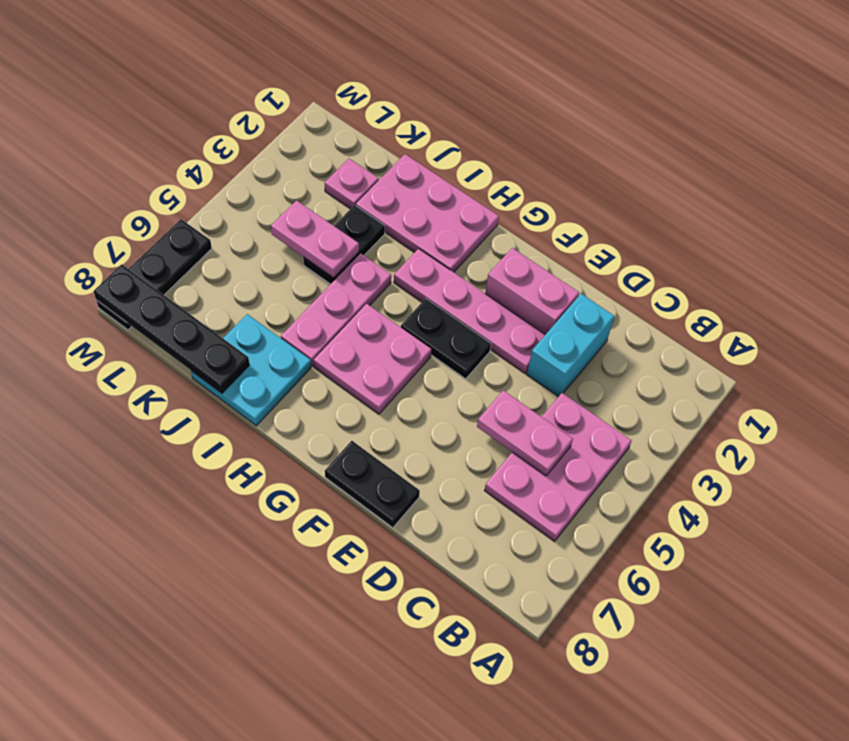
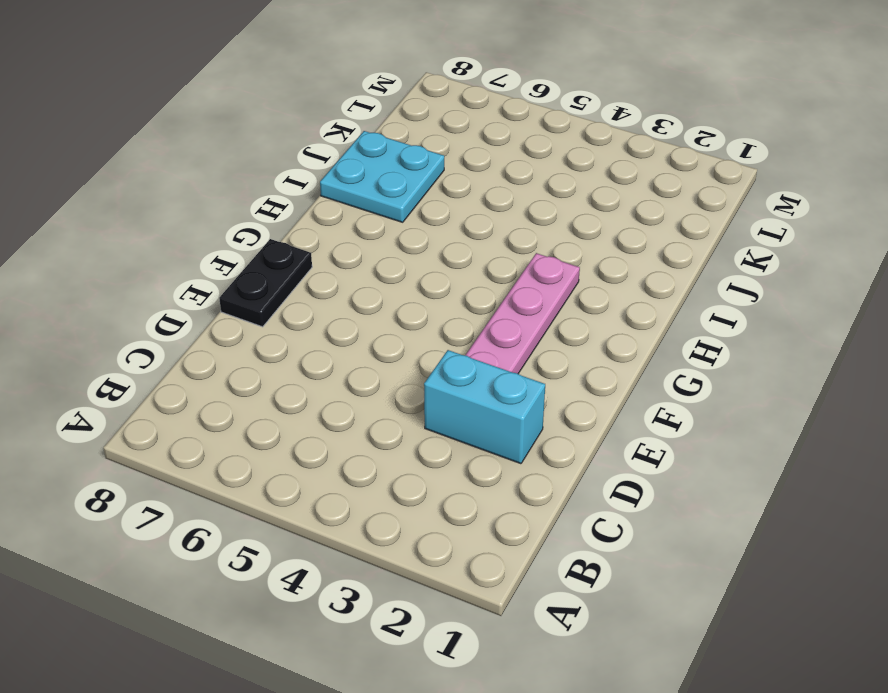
none -> pink 2x3 plate [484,393,632,541]
none -> pink 1x2 brick [485,248,579,335]
none -> black 1x2 plate [401,299,491,379]

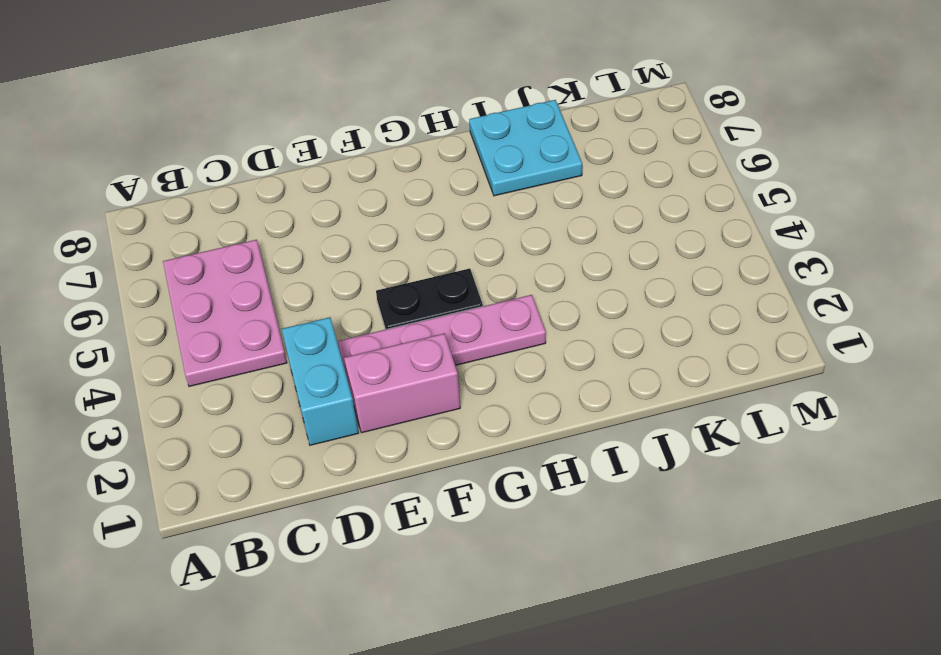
none -> black 1x2 plate [325,441,420,528]
none -> pink 2x2 plate [314,304,431,414]
none -> pink 2x3 plate [356,154,499,272]

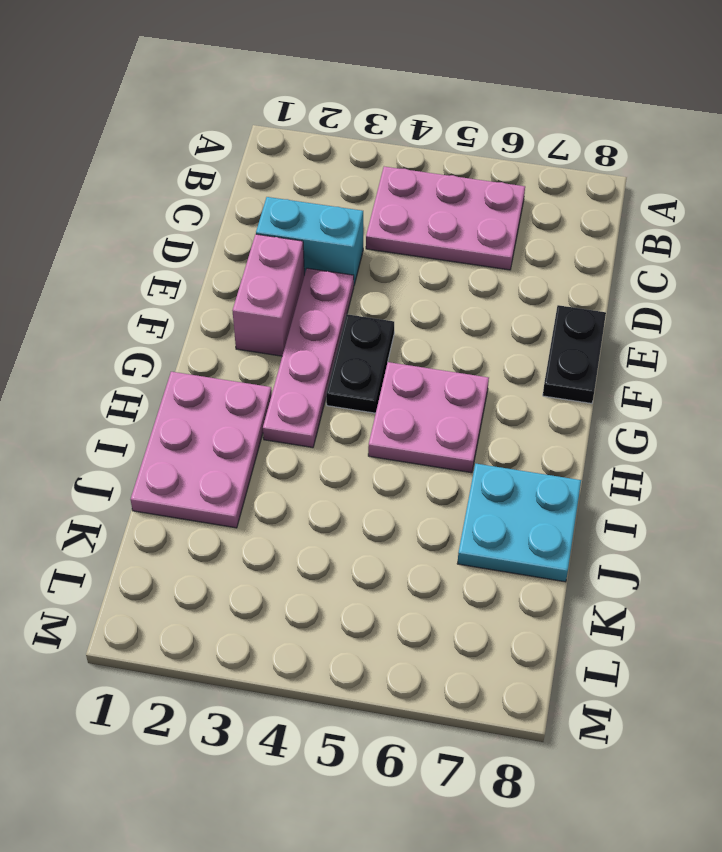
none -> pink 1x3 plate [281,254,391,366]
none -> black 1x2 plate [303,205,385,284]
none -> pink 1x1 plate [325,159,379,209]

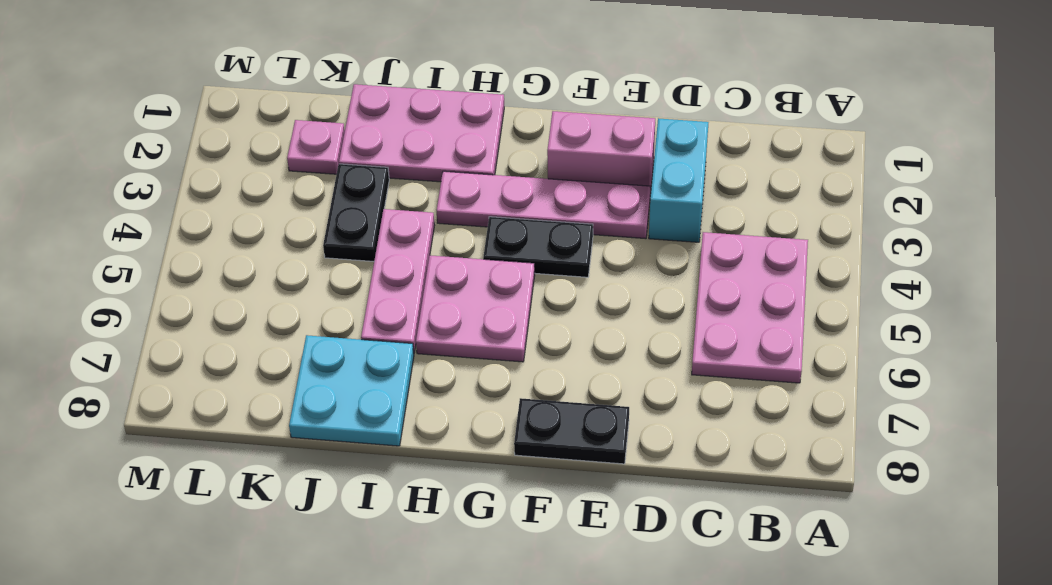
none -> black 1x3 plate [96,219,212,330]
none -> pink 1x2 plate [477,390,573,476]
none -> pink 1x2 plate [271,201,359,278]

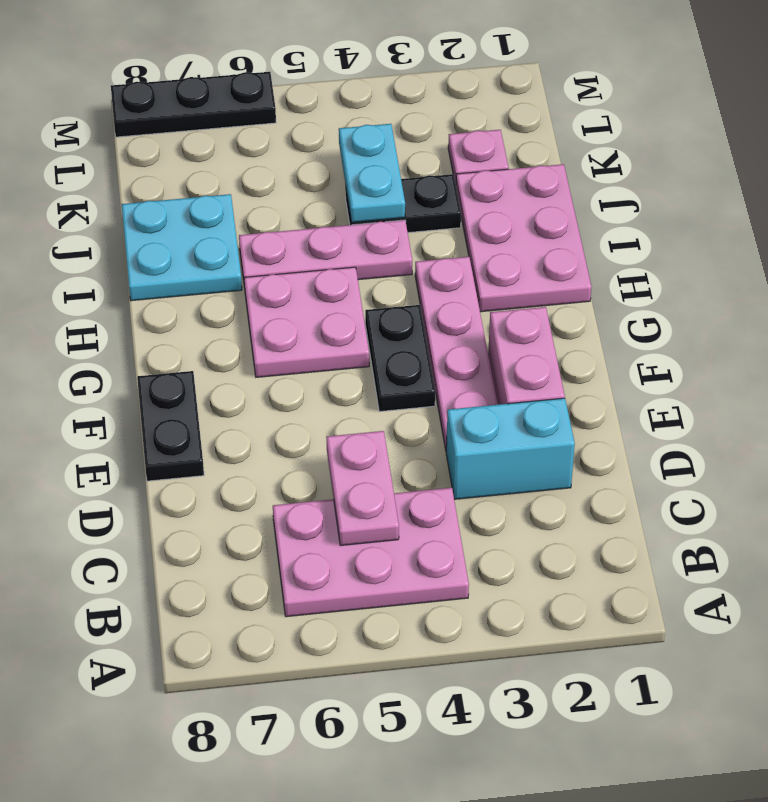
cyan 1x2 plate [339,124,405,222] -> pink 1x2 plate [271,201,359,278]
none -> black 1x4 plate [94,264,250,393]

